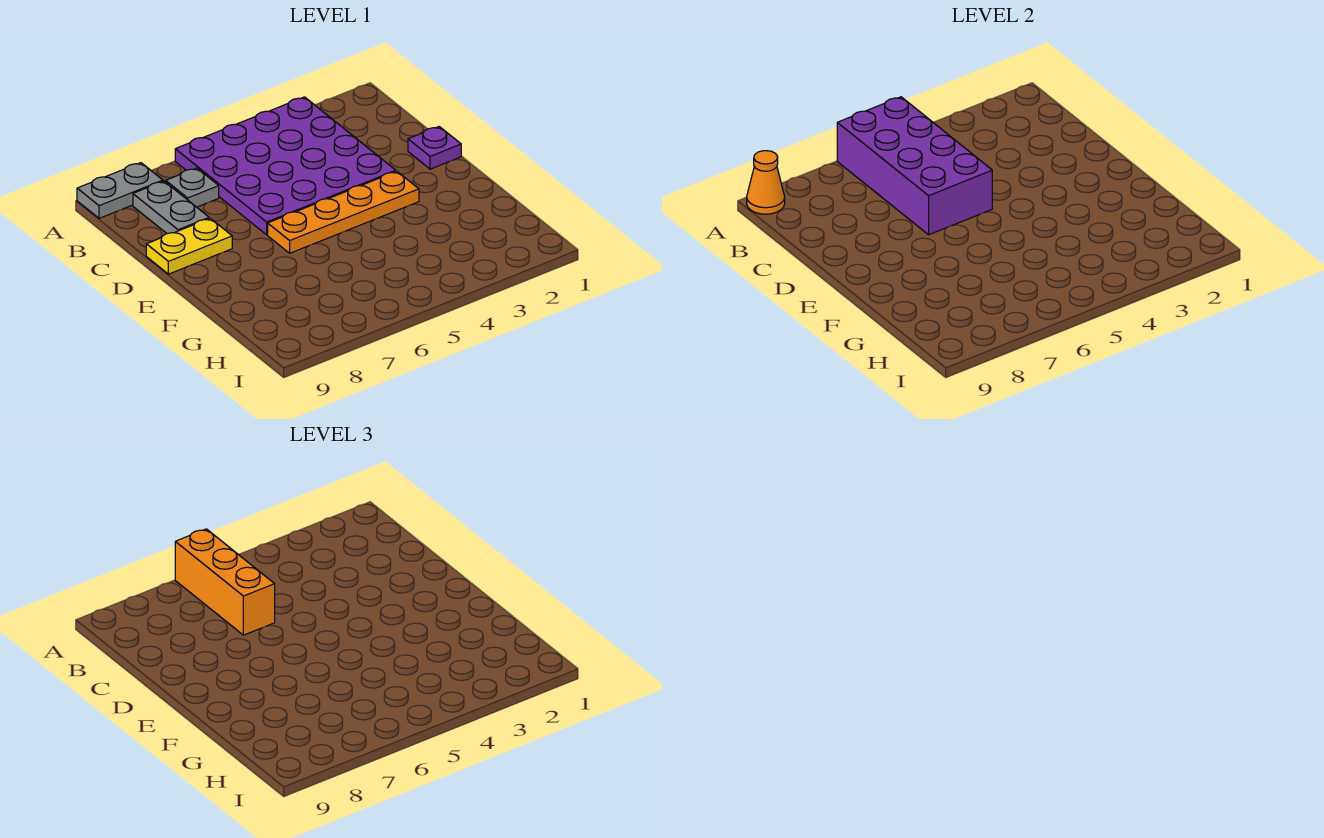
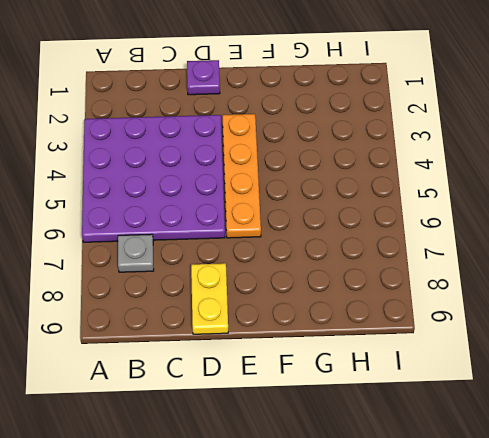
none -> grey 1x2 plate [77,163,163,218]
none -> grey 1x2 plate [133,181,209,234]

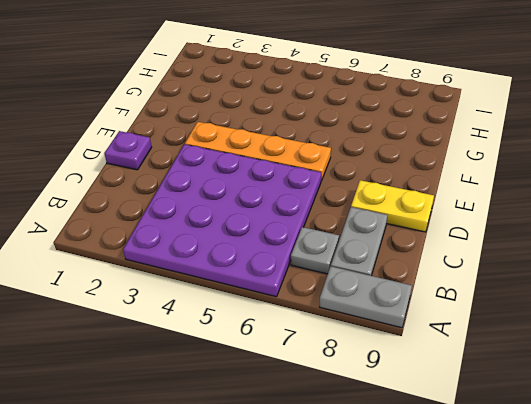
none -> purple 2x4 brick [837,97,992,235]
none -> orange 1x1 cone [747,151,785,214]

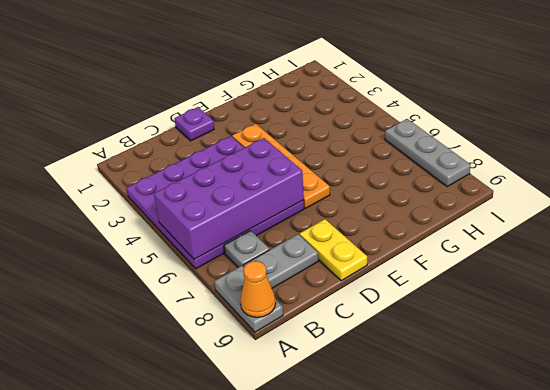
grey 1x3 plate [385,119,471,187] -> none
none -> orange 1x3 brick [175,529,275,635]

